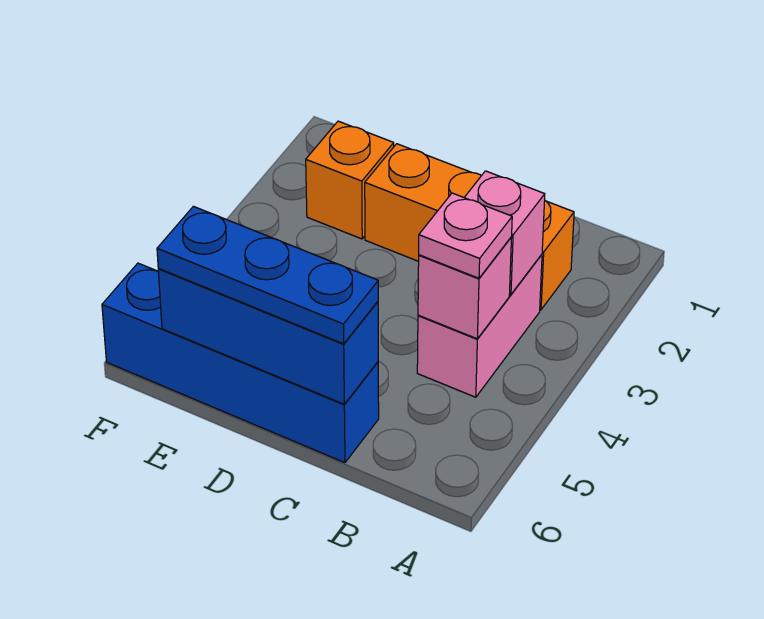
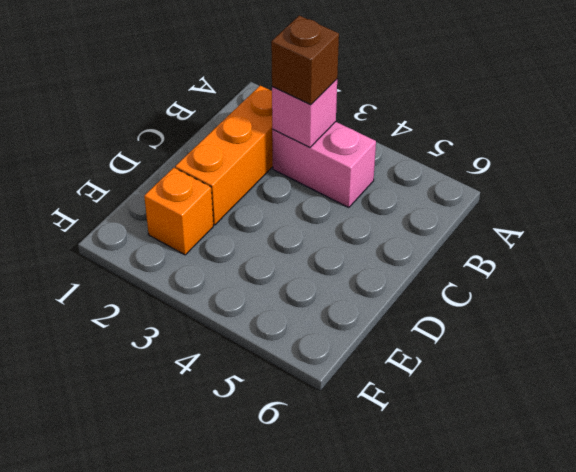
brown 1x1 brick [271,16,339,105] -> none
none -> blue 1x4 brick [102,263,379,463]
none -> pink 1x1 brick [418,237,512,339]

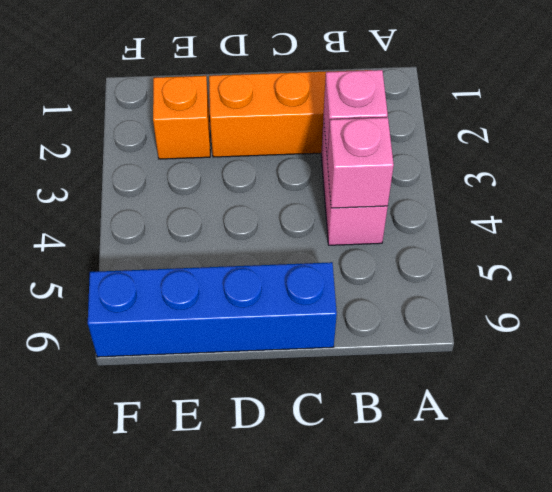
none -> blue 1x3 brick [158,269,378,404]
none -> pink 1x1 plate [419,193,512,278]

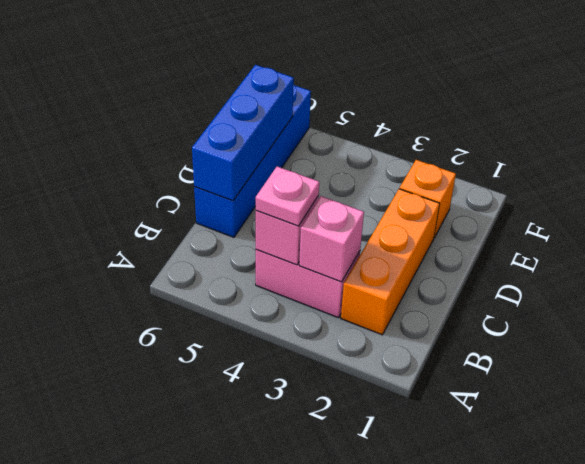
none -> blue 1x3 plate [157,206,378,344]

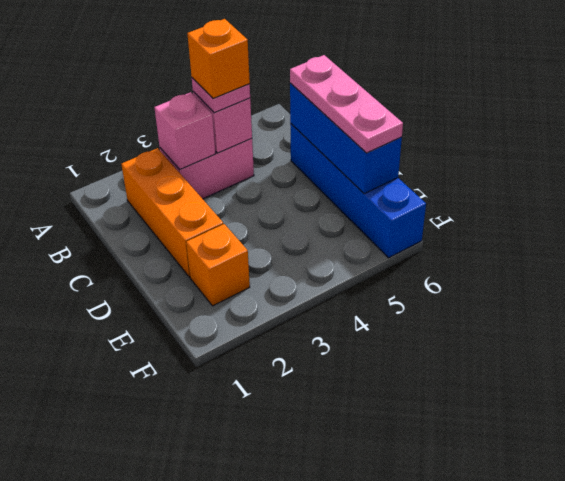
orange 1x1 brick [187,19,250,99] -> none
pink 1x3 plate [290,55,403,153] -> blue 1x3 plate [157,206,378,344]

